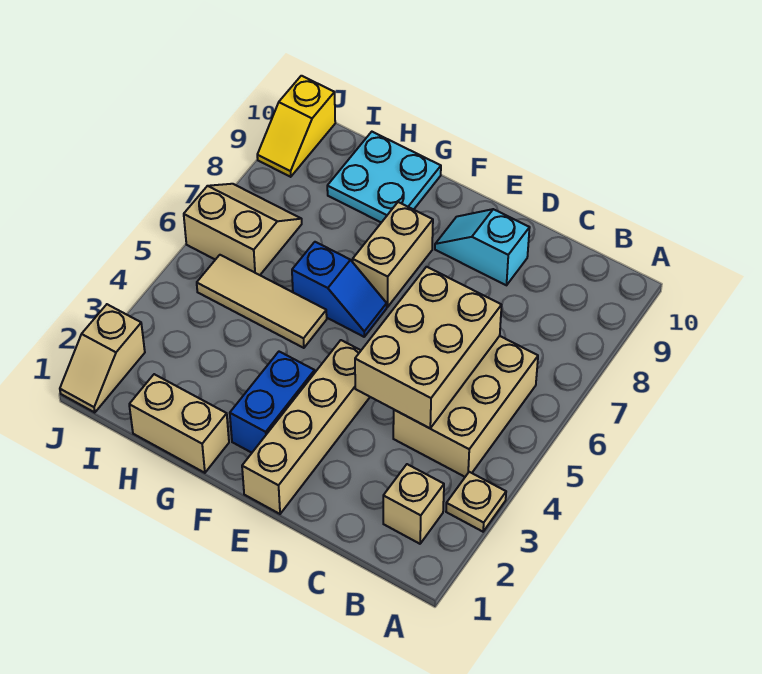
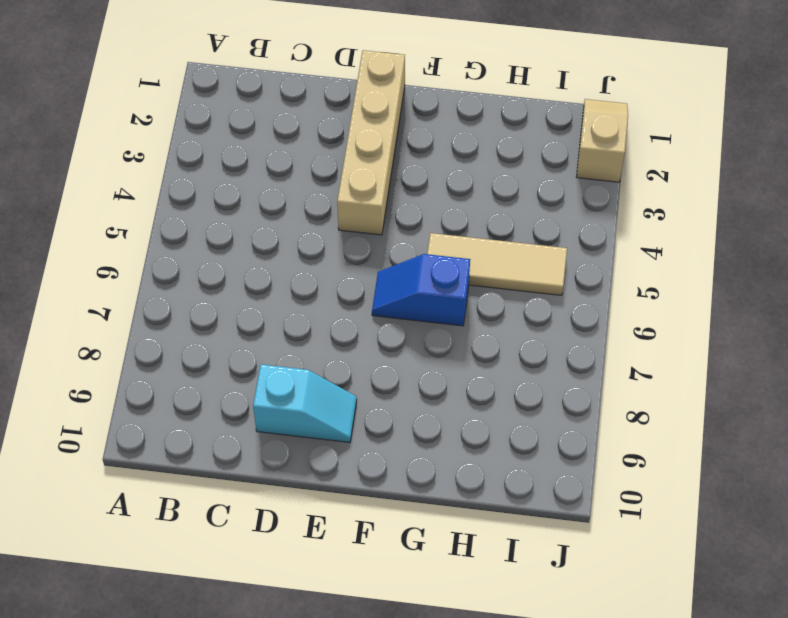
none -> tan 1x1 plate [446,472,506,532]
none -> tan 1x1 brick [383,464,444,544]
none -> tan 2x3 brick [393,336,538,477]

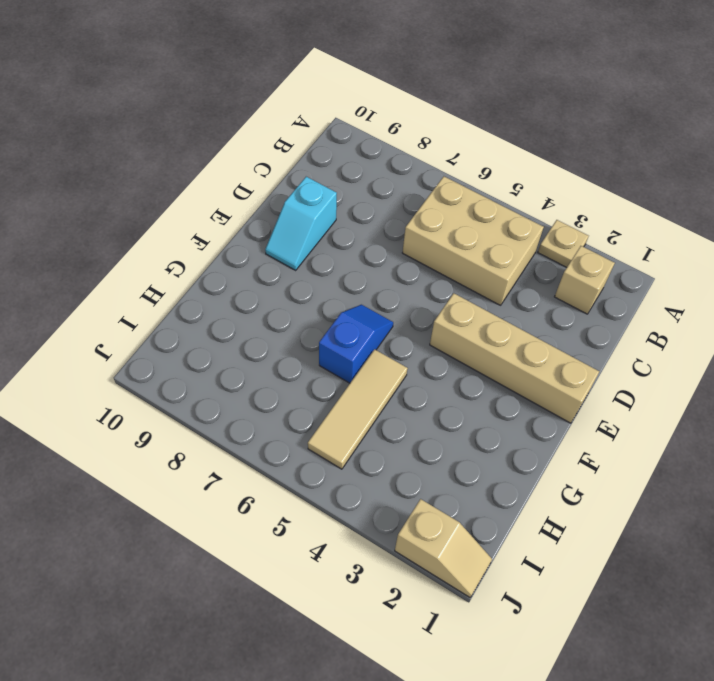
none -> blue 1x2 brick [230,352,315,453]
none -> tan 1x2 brick [353,202,433,307]
none -> tan 1x2 brick [129,374,229,473]

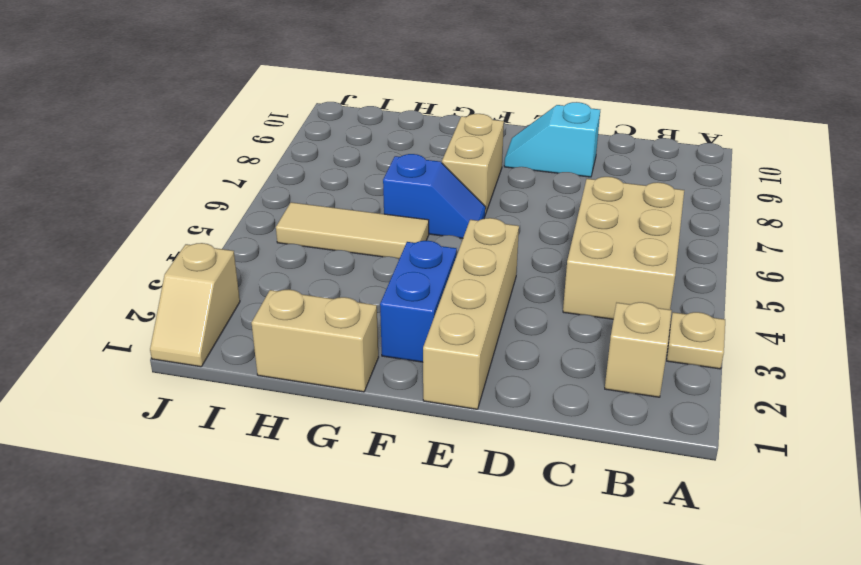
none -> cyan 2x2 plate [327,132,441,223]
none -> tan 2x2 slope [184,184,302,275]
none -> yellow 1x2 slope [257,76,335,177]

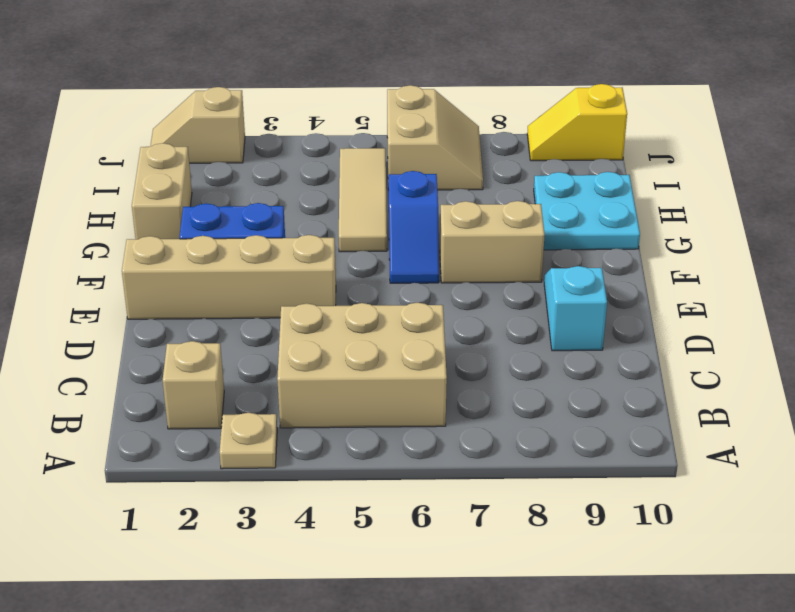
none -> tan 2x3 brick [355,267,502,428]

